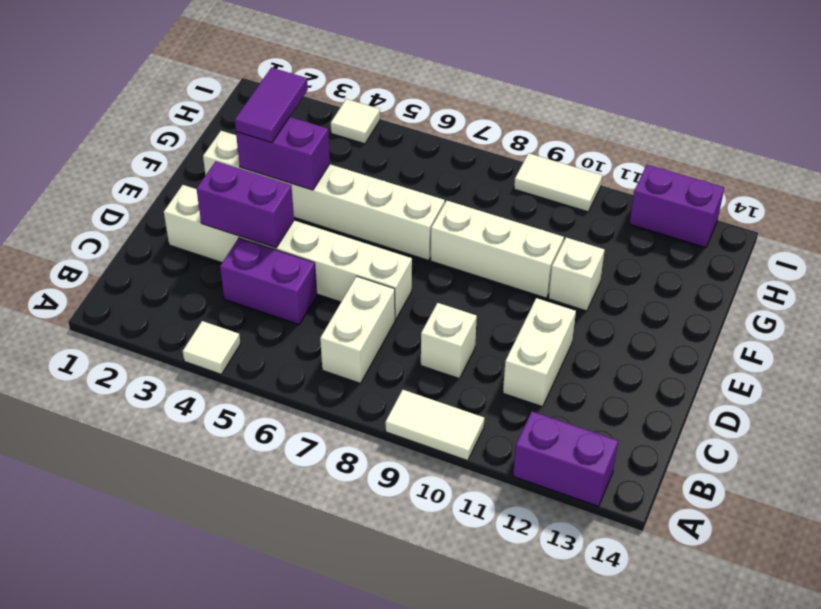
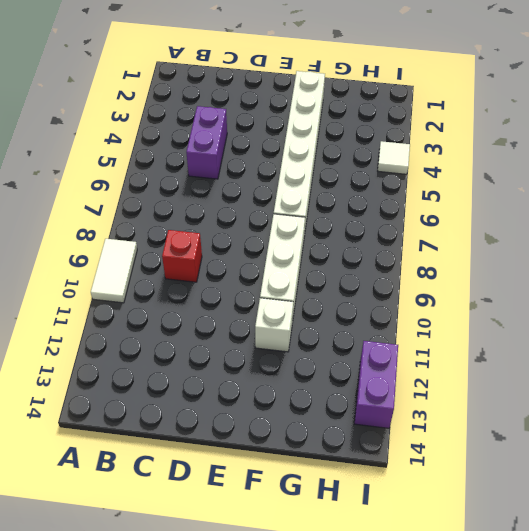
red 1x1 brick [162,230,202,282] -> white 1x1 brick [421,303,477,379]
none -> white 1x1 tile [183,321,240,374]
none -> purple 1x2 brick [513,412,618,506]
none -> white 1x2 brick [320,276,395,383]

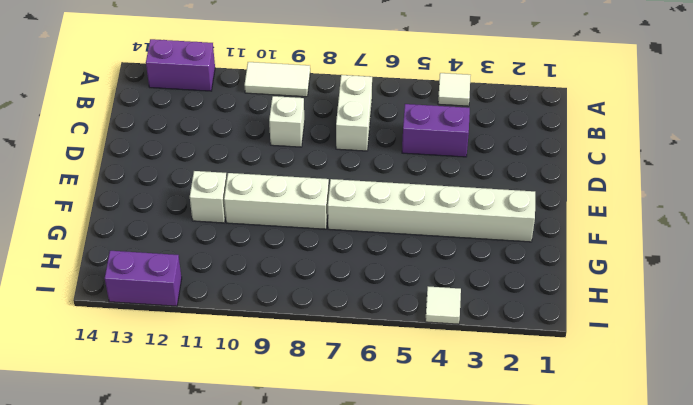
none -> white 1x2 brick [503,298,576,407]
none -> white 1x6 brick [164,185,412,320]
none -> white 1x2 tile [514,153,602,212]

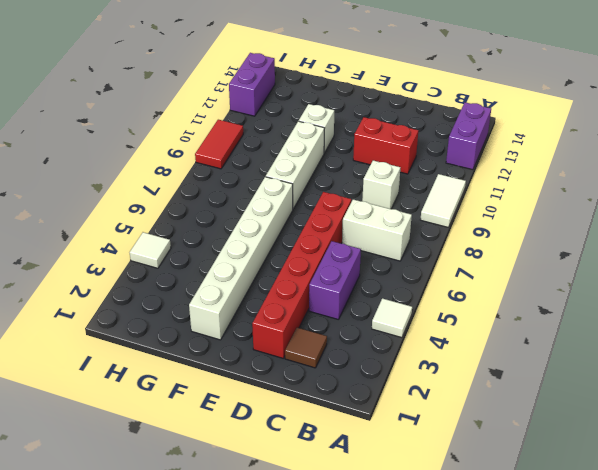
brown 1x1 tile [285,328,327,368] -> none
red 1x2 brick [353,117,418,174] -> white 1x2 brick [503,298,576,407]
red 1x6 brick [252,192,351,358] -> white 1x6 brick [164,185,412,320]
red 1x2 tile [195,120,243,169] -> white 1x2 tile [514,153,602,212]
none -> purple 1x2 brick [197,161,294,248]
none -> purple 1x2 brick [236,117,330,190]
none -> purple 1x2 tile [235,67,308,143]

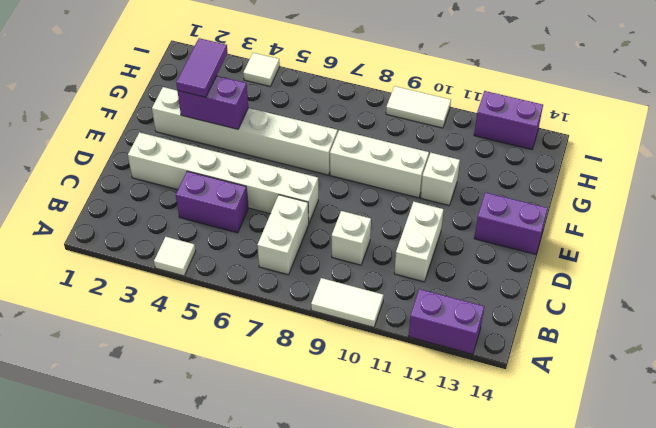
purple 1x2 brick [474,192,548,254] -> purple 1x2 brick moved to [197,161,294,248]

